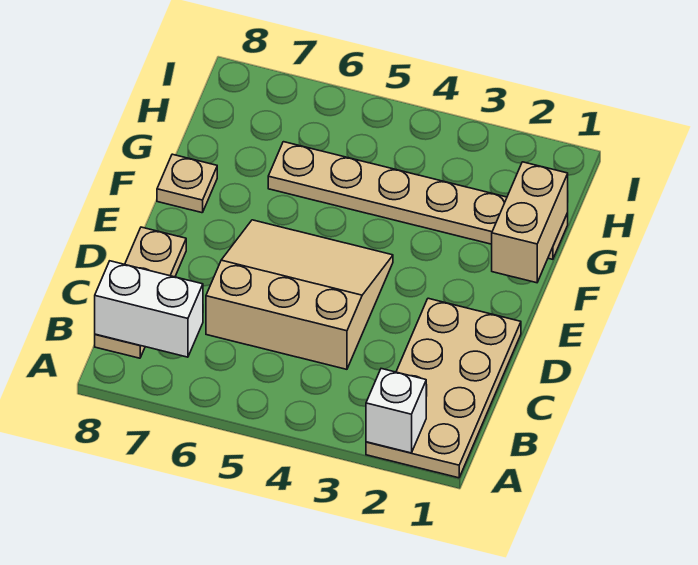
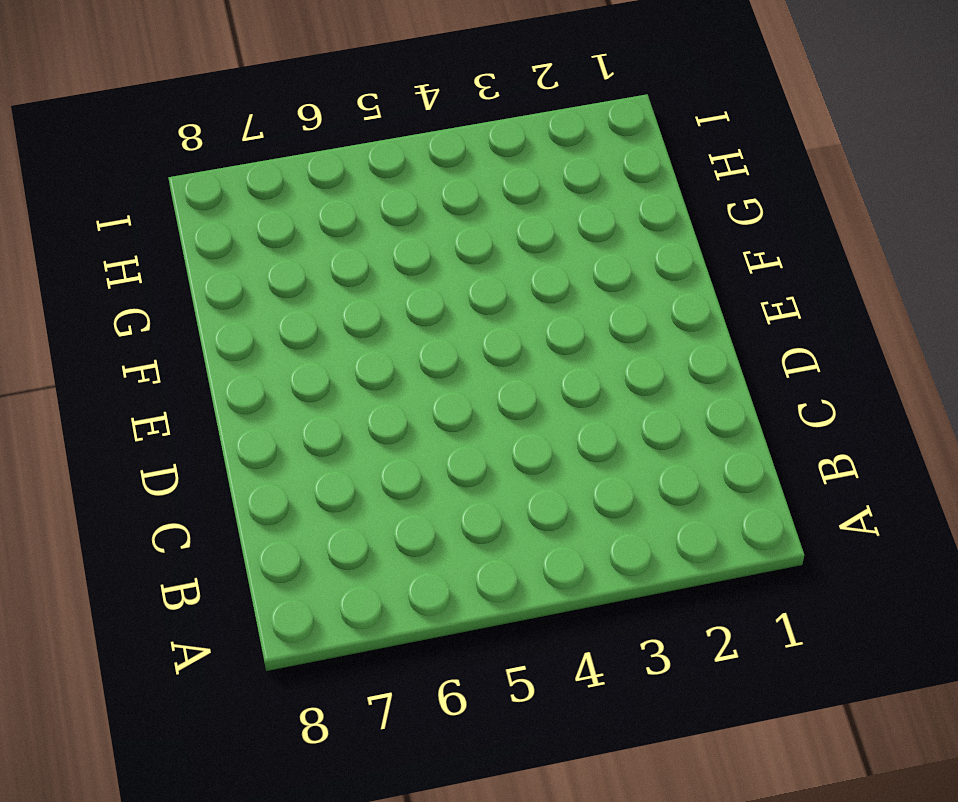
none -> tan 2x4 plate [366,298,521,478]
none -> tan 1x3 plate [95,227,186,358]

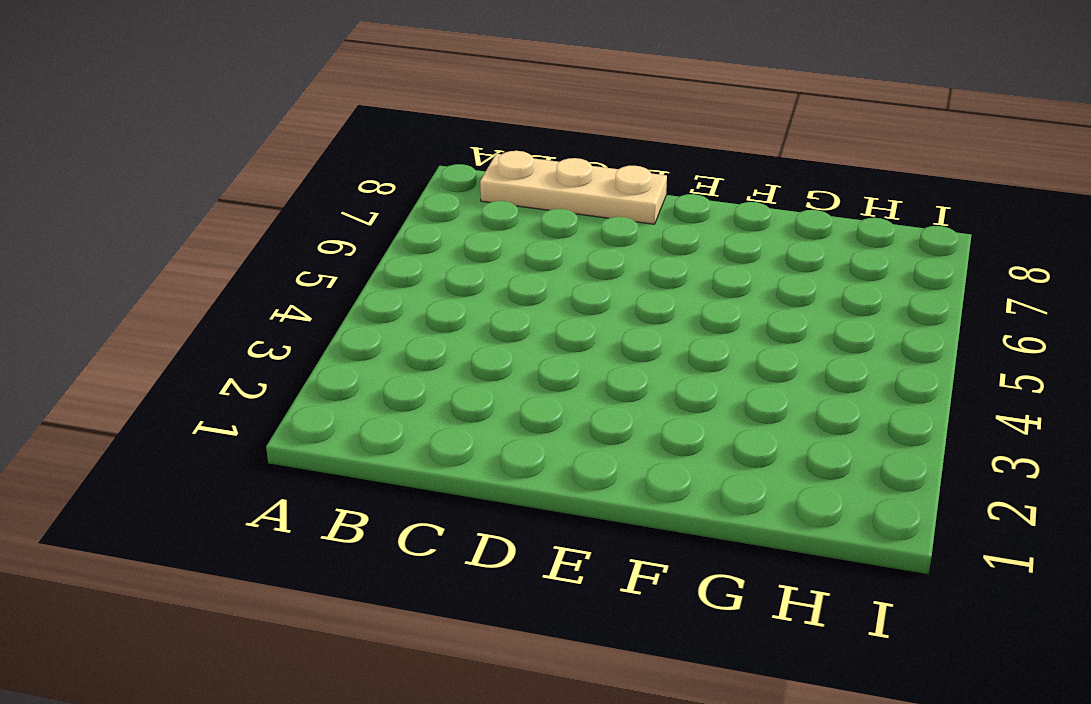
none -> tan 2x4 plate [366,298,521,478]
none -> tan 3x3 slope [206,220,393,369]

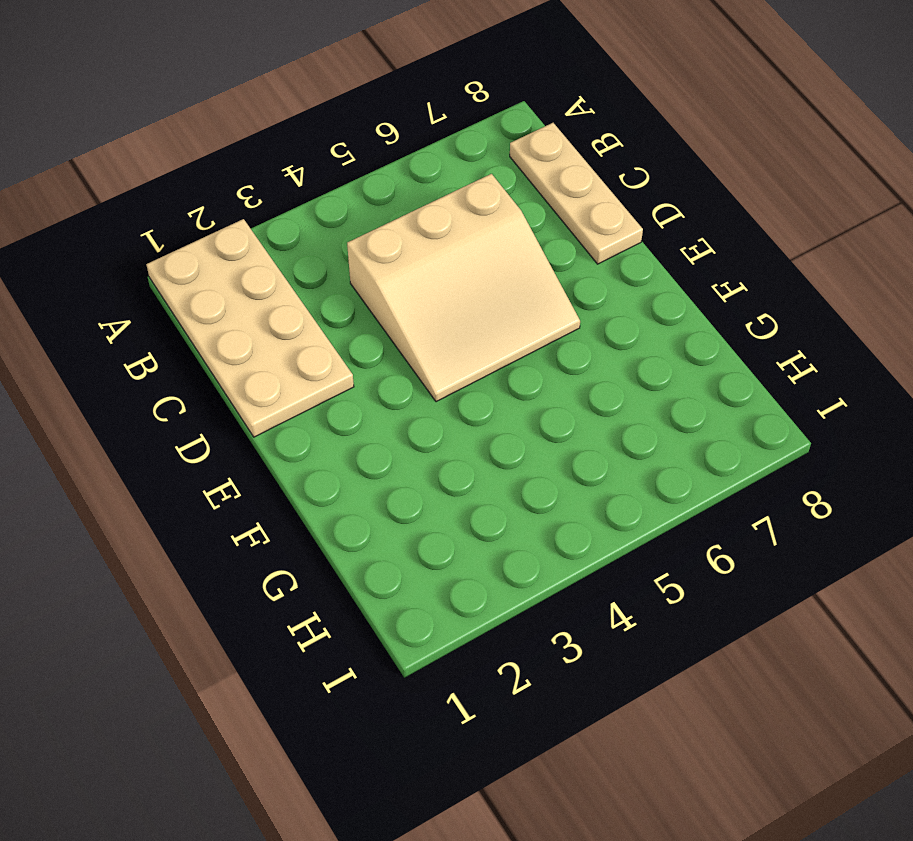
none -> tan 1x1 plate [157,154,217,213]
none -> tan 1x6 plate [268,142,568,259]

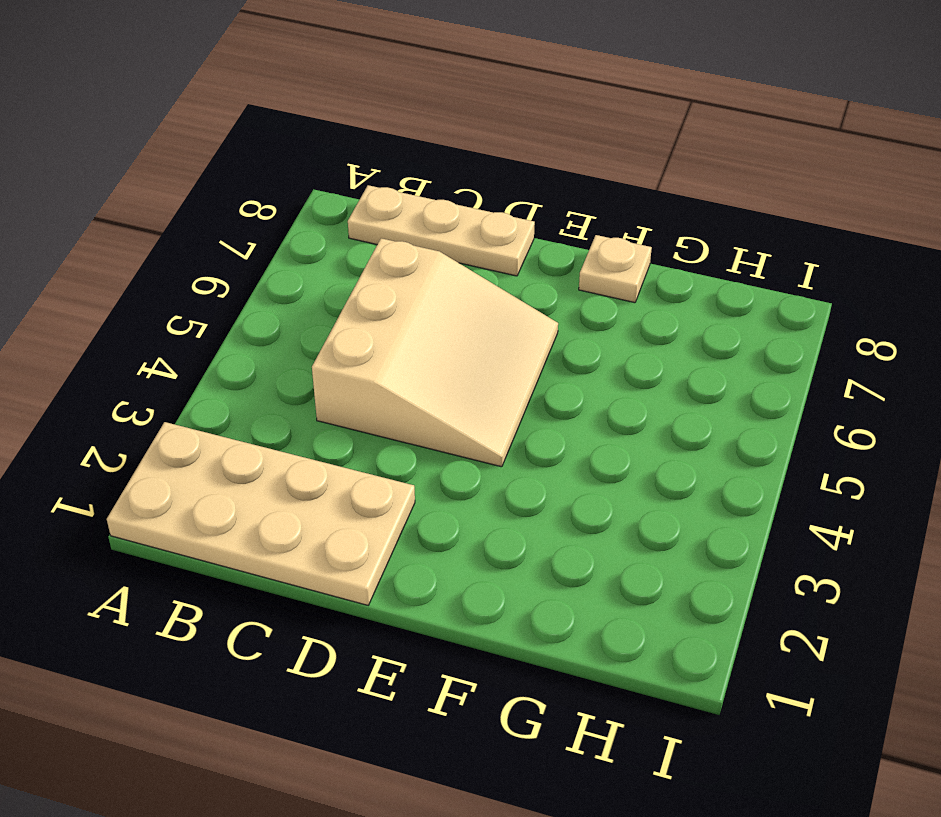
none -> tan 1x6 plate [268,142,568,259]
none -> white 1x1 brick [366,369,426,453]

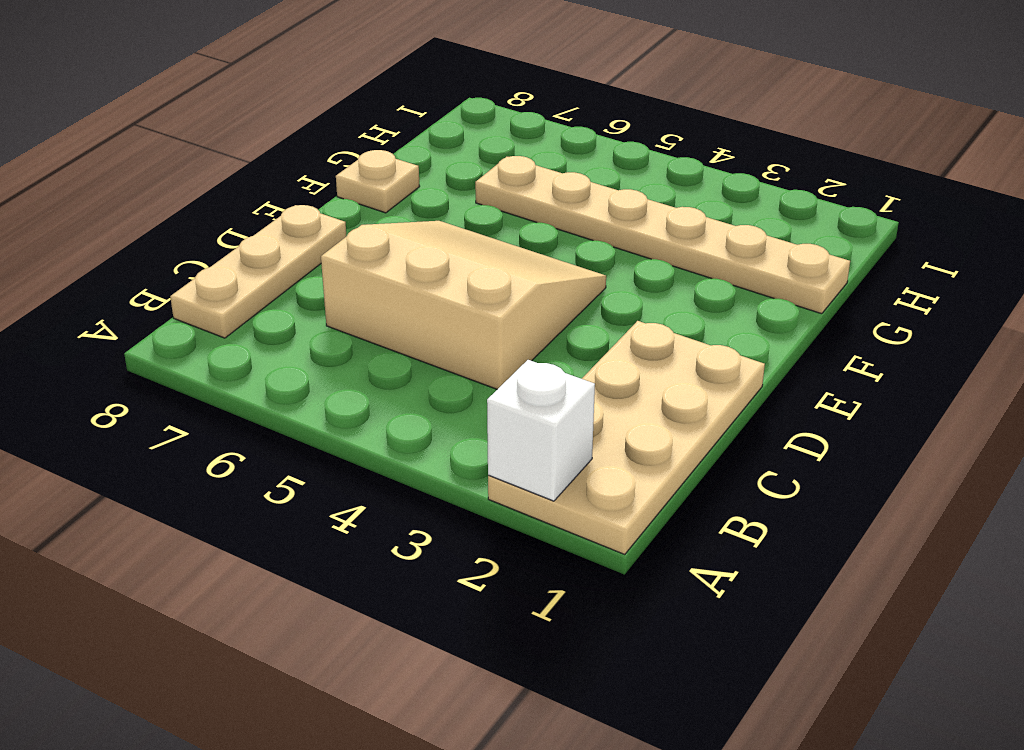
none -> white 1x2 brick [95,261,203,357]
none -> tan 1x2 brick [492,162,568,283]

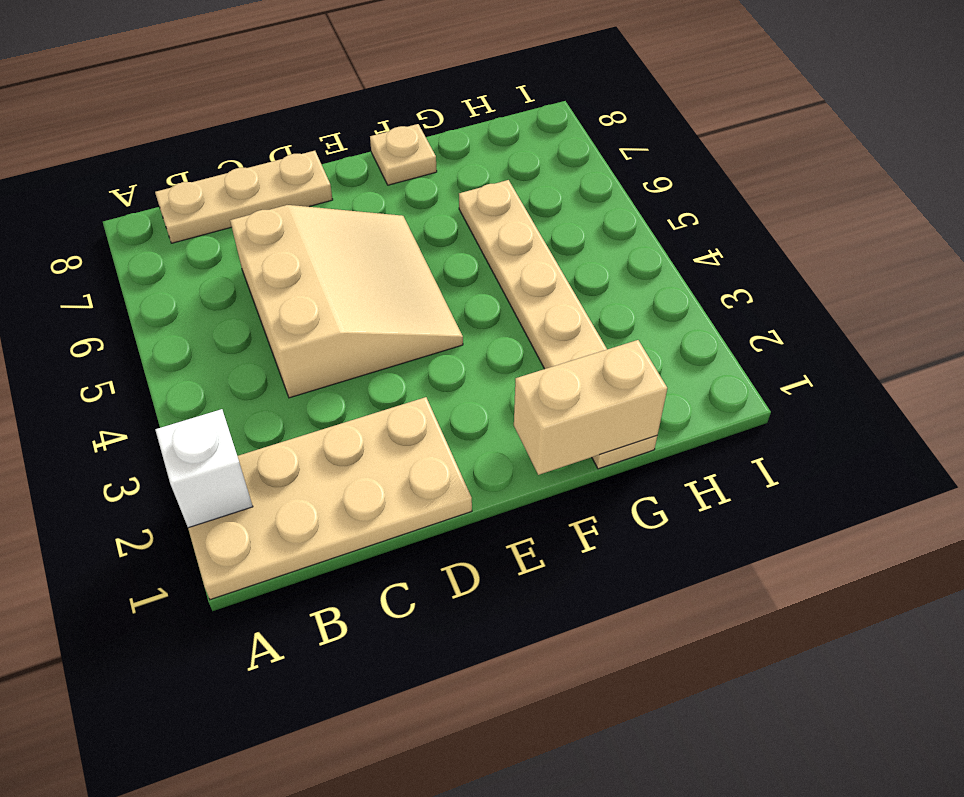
none -> white 1x2 brick [95,261,203,357]

